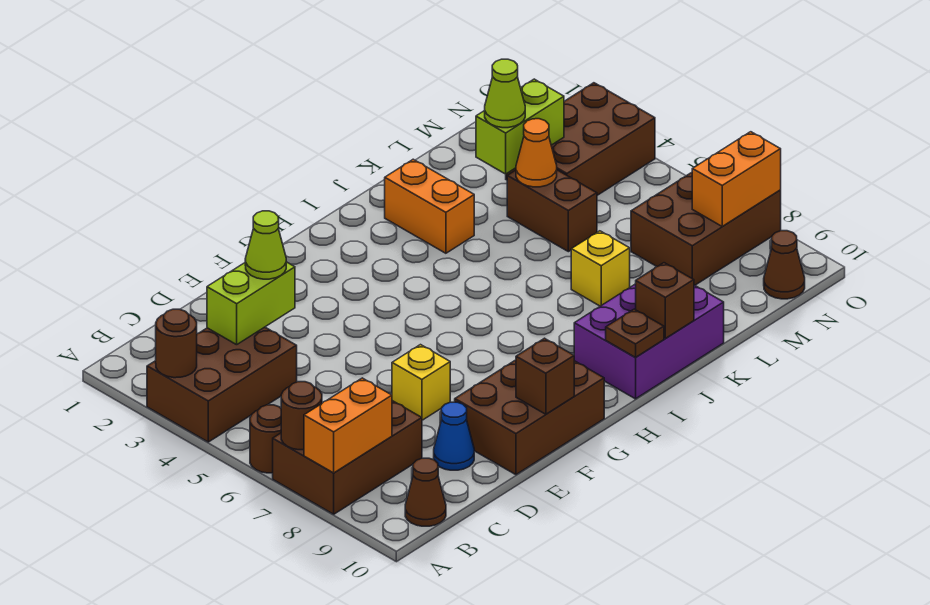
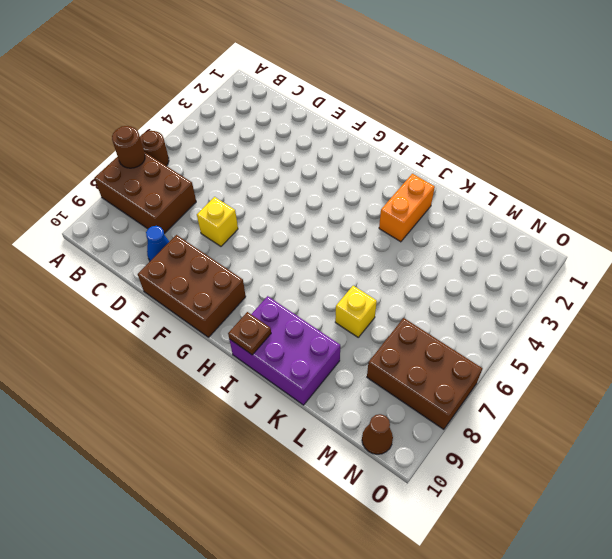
none -> brown 2x3 brick [147,327,297,442]
none -> brown 1x1 cone [405,458,446,526]
none -> brown 1x2 brick [507,170,597,252]

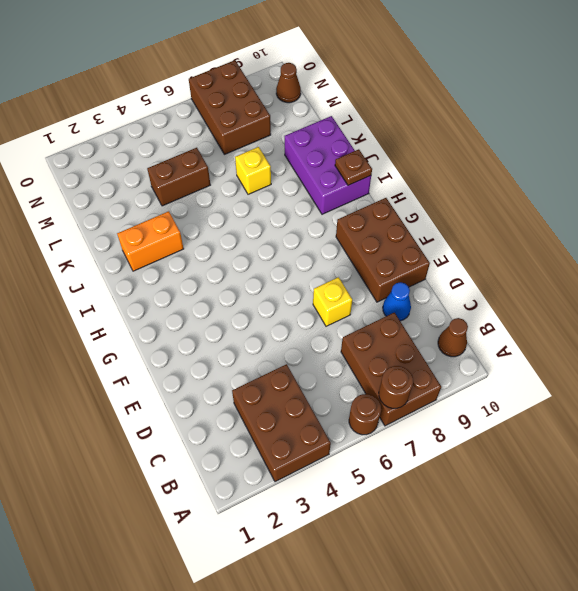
none -> brown 2x3 brick [506,83,655,195]
none -> brown 1x1 round brick [156,309,197,378]
none -> orange 1x2 brick [304,378,392,473]

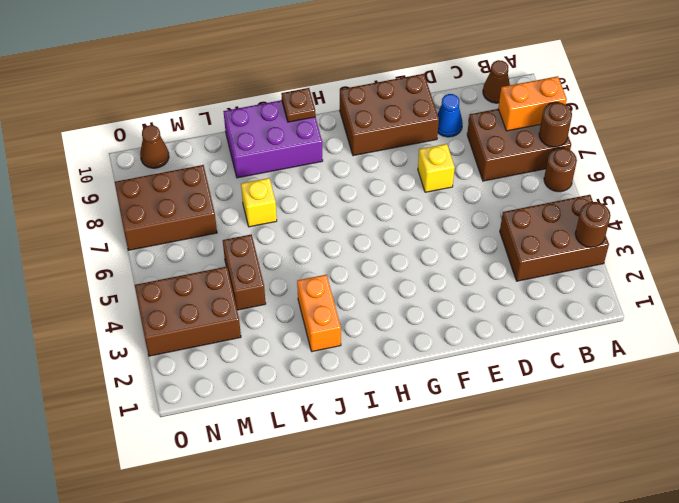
none -> lime 1x2 brick [207,262,295,345]
none -> brown 1x1 brick [516,338,574,414]
none -> brown 1x1 brick [636,263,694,339]

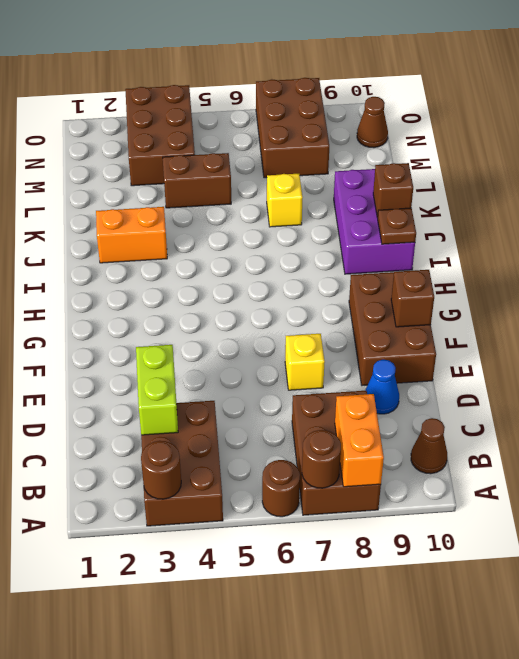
none -> lime 1x2 brick [476,79,564,174]
none -> orange 1x1 cone [516,119,557,187]
none -> orange 1x2 brick [692,132,781,227]

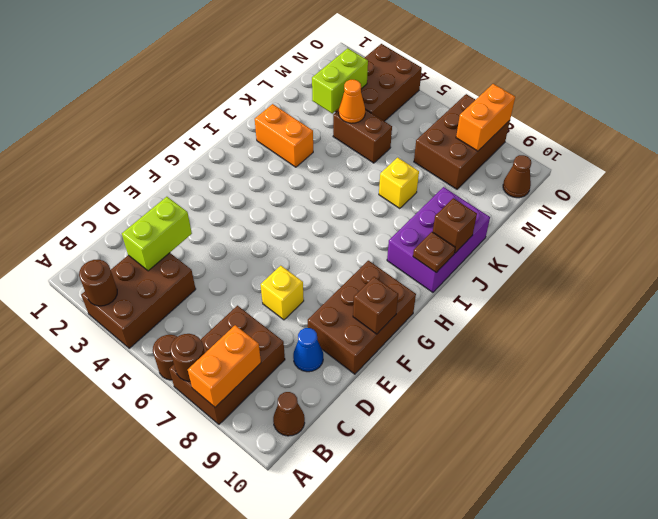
none -> lime 1x1 cone [245,211,286,279]
none -> lime 1x1 cone [485,59,525,128]

